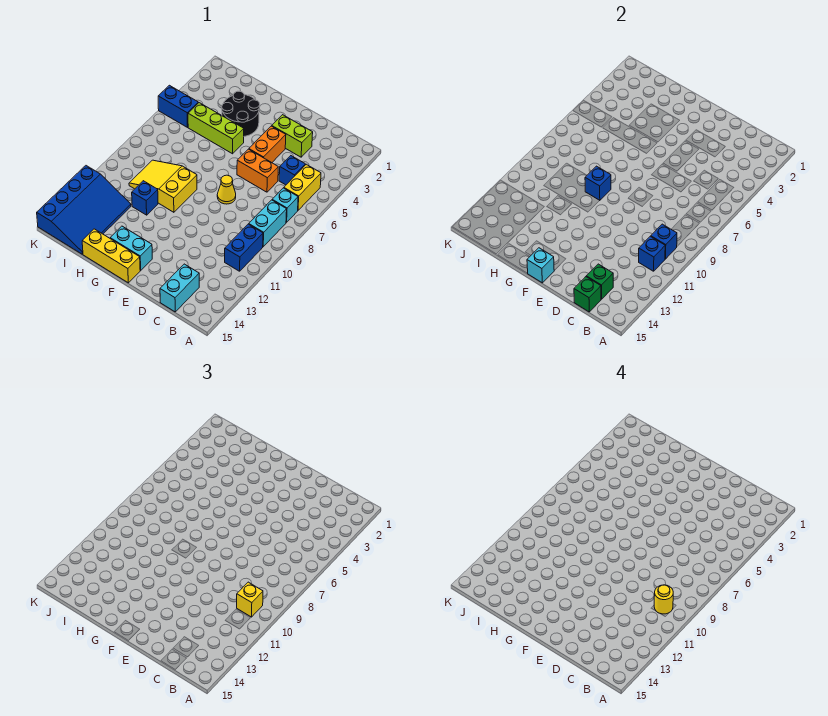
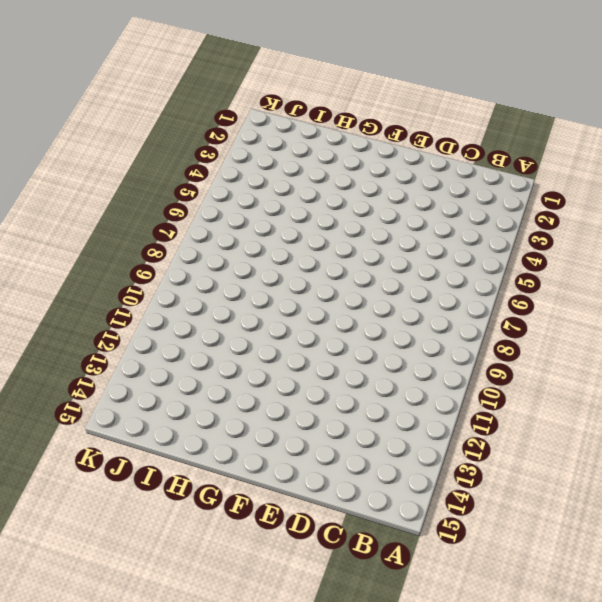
none -> yellow 1x2 brick [284,164,321,210]
none -> cyan 1x1 brick [272,188,298,222]
none -> cyan 1x2 brick [249,200,287,247]

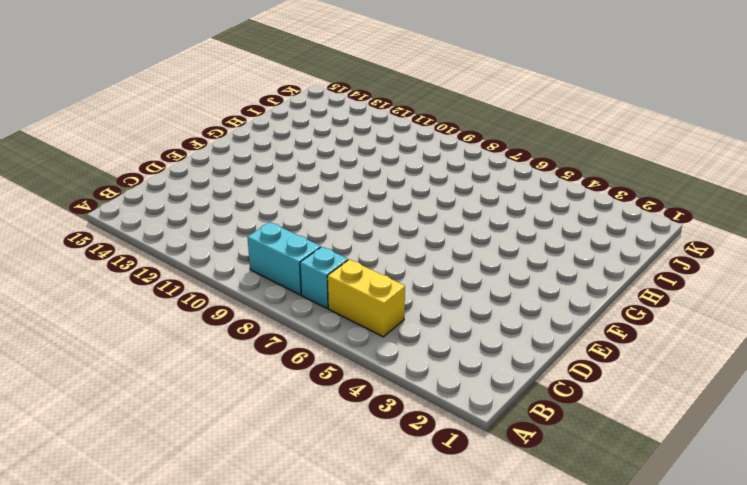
none -> blue 1x2 brick [225,224,263,271]
none -> blue 1x1 brick [279,156,305,185]
none -> cyan 1x2 brick [160,264,199,312]

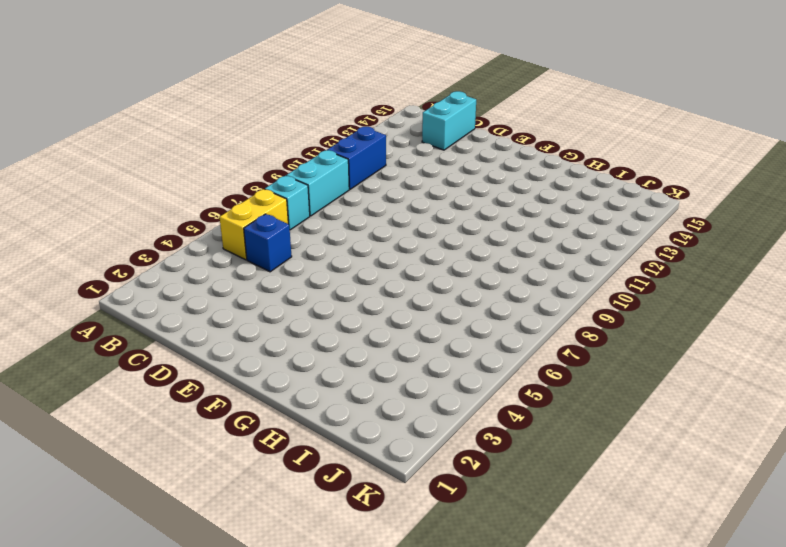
none -> lime 1x2 brick [272,115,313,157]
none -> orange 1x2 brick [237,149,278,192]
none -> orange 1x2 brick [249,126,286,163]

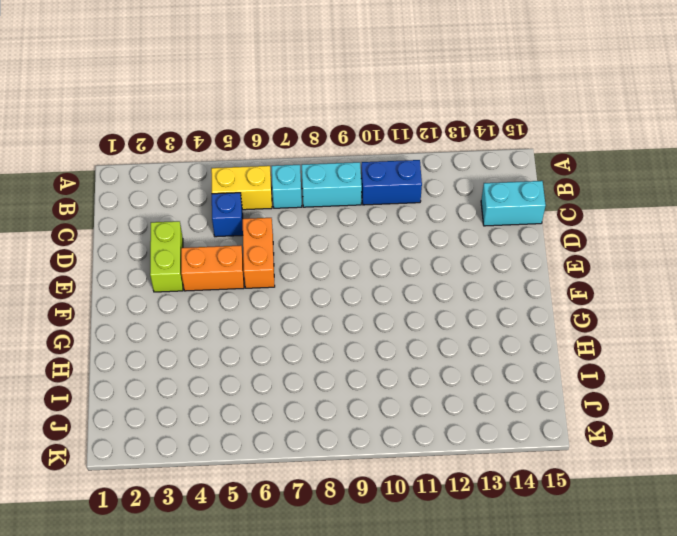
none -> yellow 1x1 cone [217,175,236,204]
none -> cyan 1x2 brick [110,226,152,270]
none -> yellow 1x3 brick [82,229,140,283]

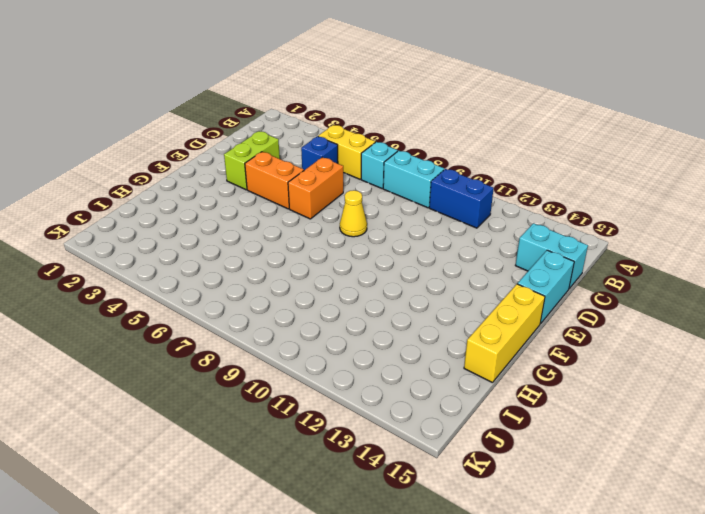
cyan 1x2 brick [518,250,574,324] -> cyan 1x2 brick moved to [110,226,152,270]
none -> black 2x2 round brick [222,91,260,136]
none -> lime 1x3 brick [188,103,244,154]
none -> yellow 2x3 slope [129,160,197,212]

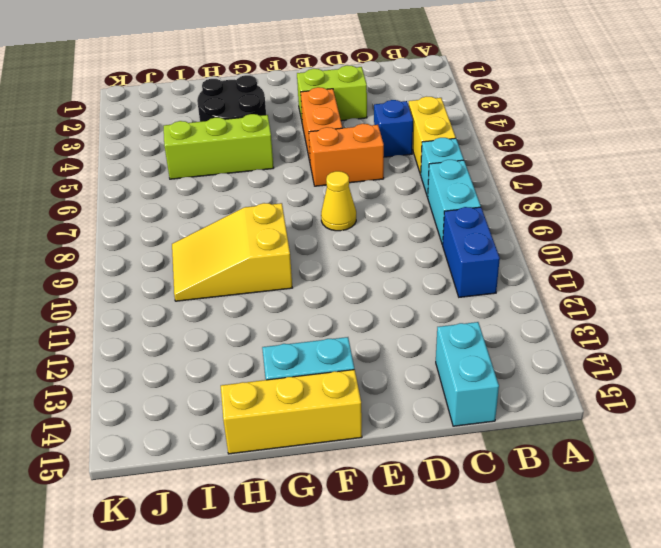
none -> blue 1x1 brick [132,181,158,215]
none -> blue 3x4 slope [37,166,131,254]
none -> blue 1x2 brick [158,85,198,127]

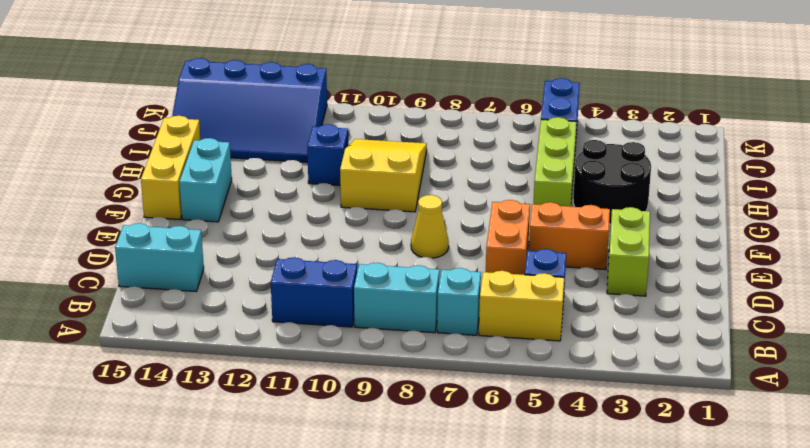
none -> blue 1x1 brick [651,224,677,259]
none -> blue 1x1 brick [639,236,665,271]
none -> green 1x1 brick [586,264,613,299]

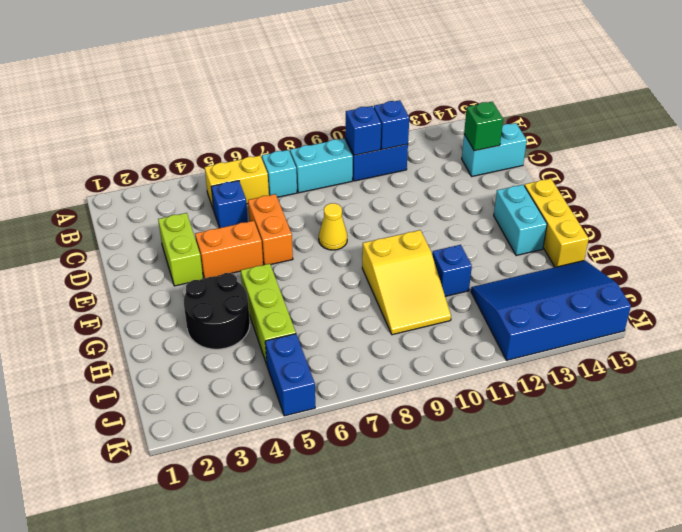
none -> green 1x1 brick [574,277,601,312]
none -> cyan 1x1 brick [527,248,554,283]
none -> blue 1x1 brick [585,166,611,200]

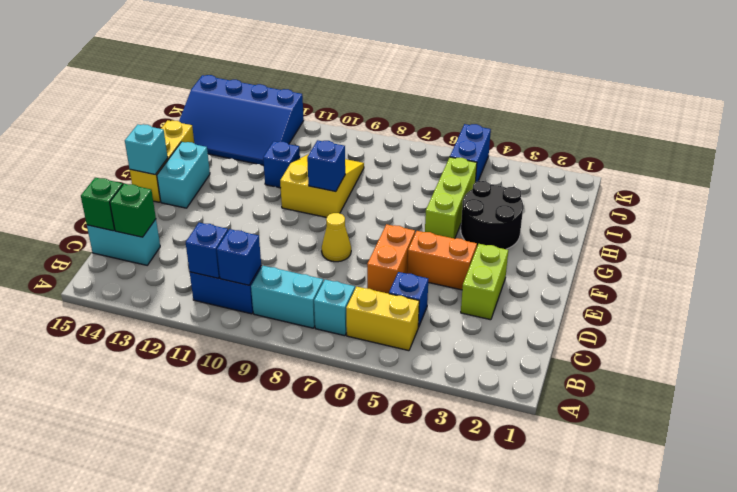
none -> yellow 1x1 brick [237,582,263,617]
none -> yellow 1x1 round brick [654,585,673,614]

